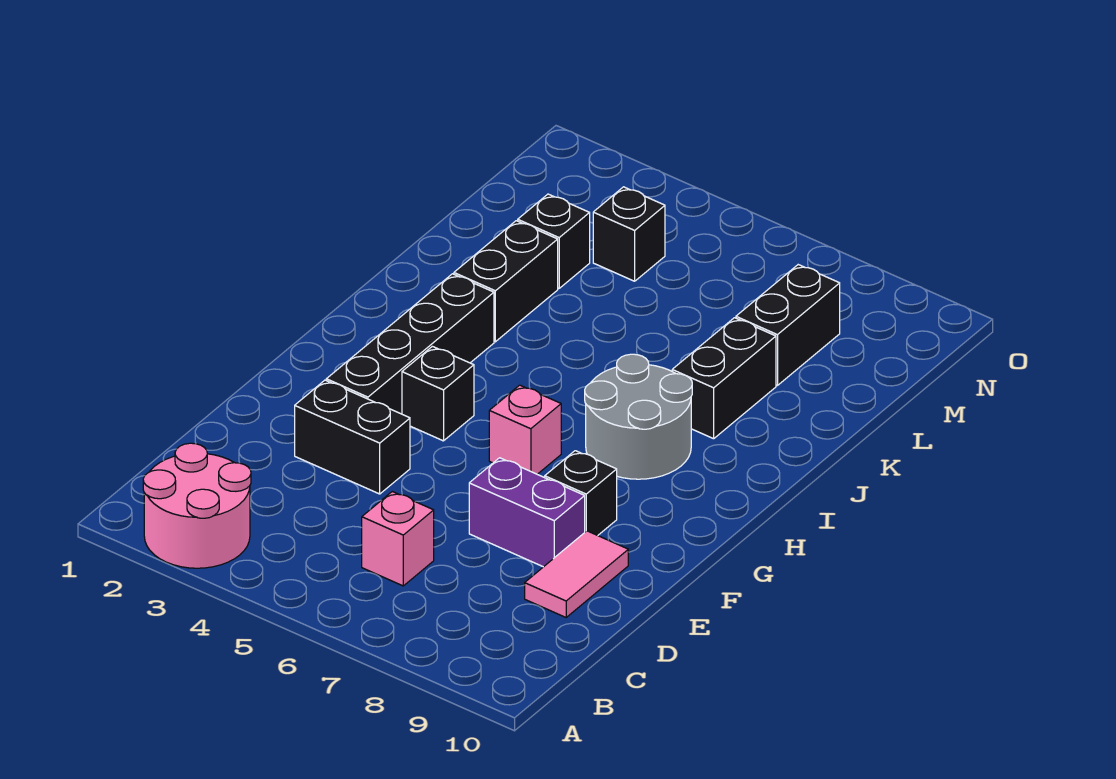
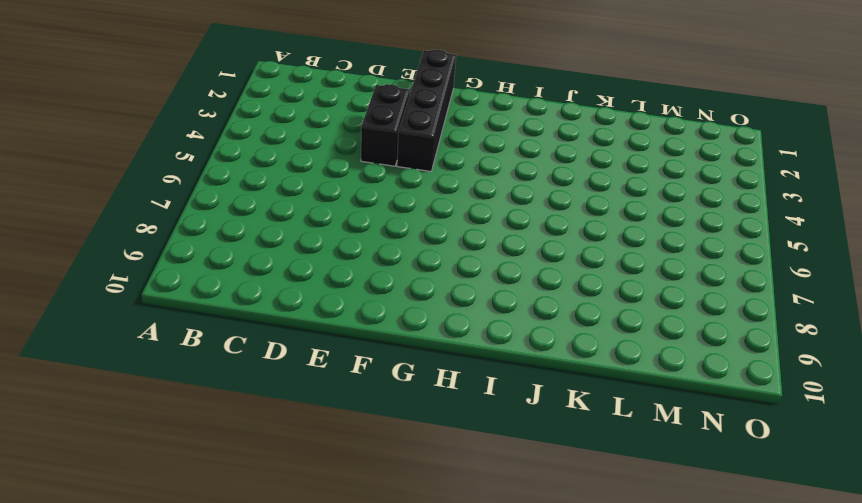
black 1x4 brick [397,50,456,171] -> black 1x4 brick turned to [326,274,494,414]
none -> pink 2x2 round brick [143,443,251,568]
none -> pink 1x1 brick [362,492,434,586]
none -> pink 1x2 tile [525,531,628,617]

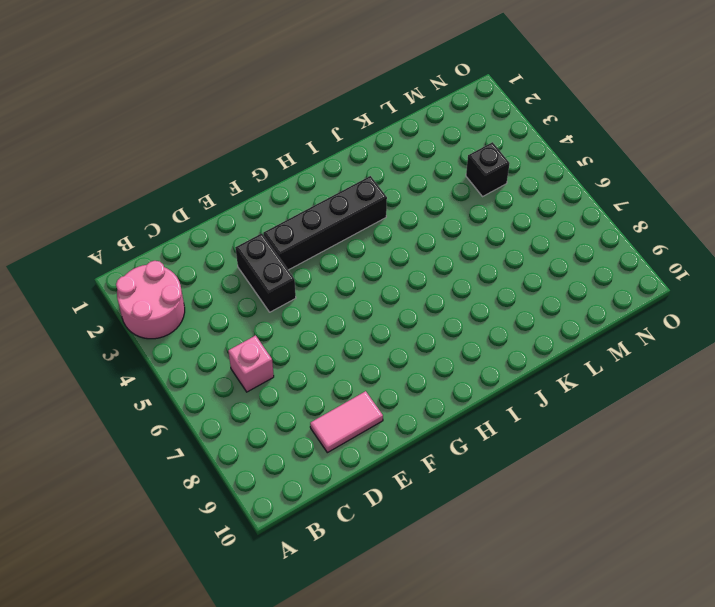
none -> purple 1x2 brick [469,458,585,567]
none -> black 1x1 brick [545,451,617,535]
none -> black 1x1 brick [402,346,474,441]

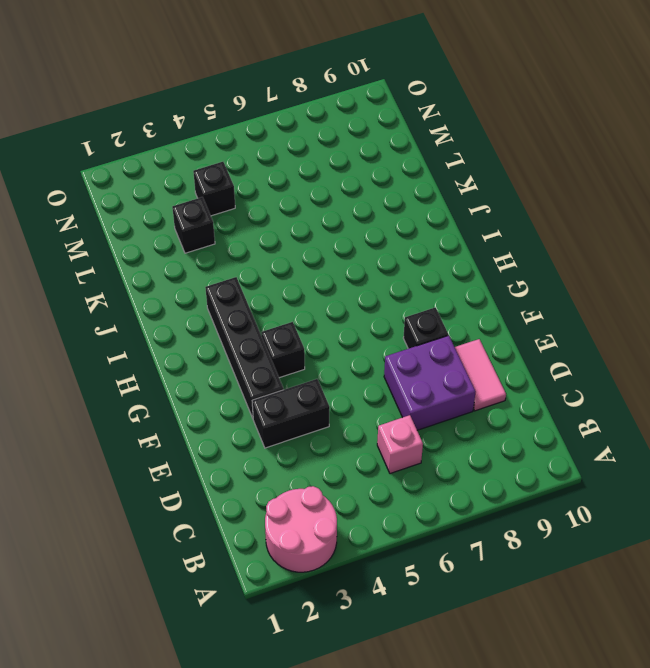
purple 2x2 brick [384,335,476,430] -> purple 1x2 brick [469,458,585,567]
none -> pink 1x1 brick [489,385,561,474]
none -> grey 2x2 round brick [585,354,692,479]
none -> black 1x2 brick [454,221,558,342]

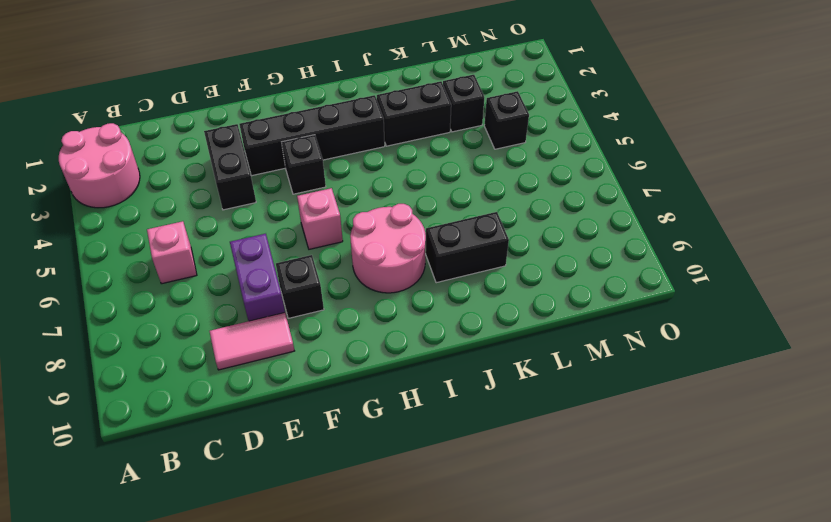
pink 2x2 round brick [350,204,426,293] -> grey 2x2 round brick [585,354,692,479]
none -> black 1x2 brick [736,265,840,386]

